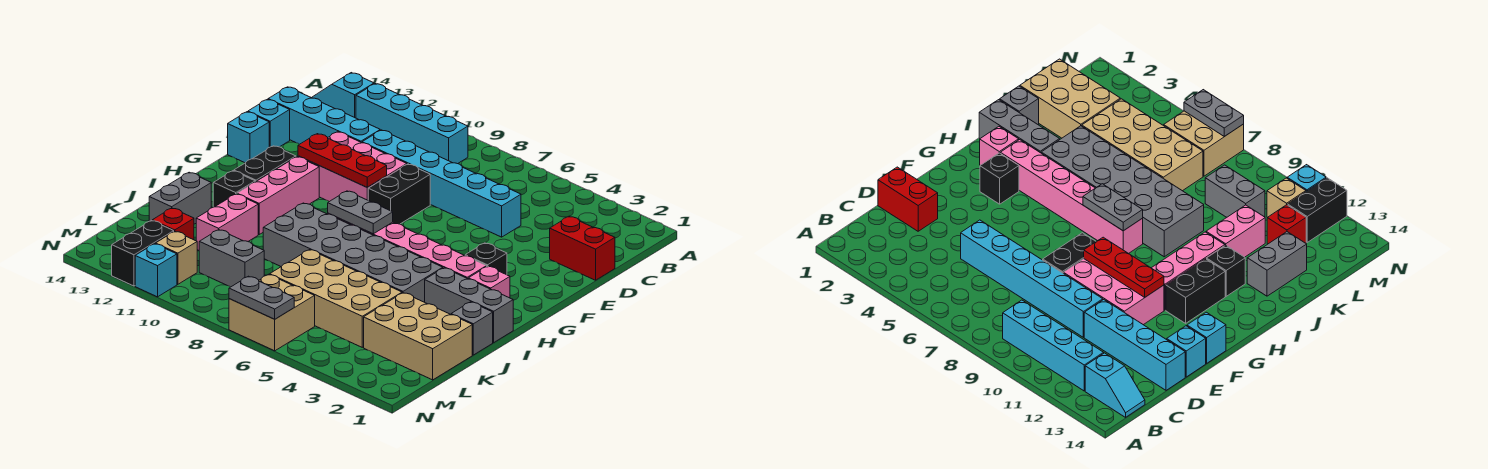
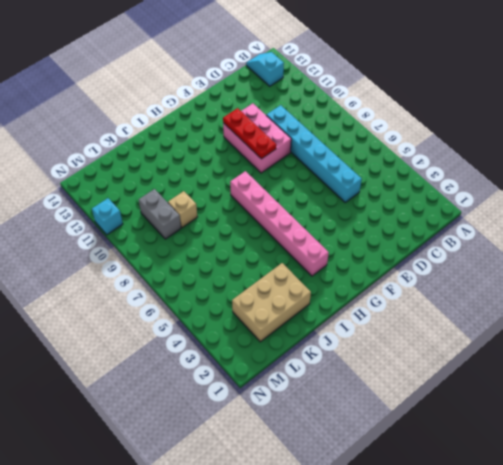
tan 2x3 brick [232,263,311,342] -> tan 2x3 brick turned to [364,293,472,380]
tan 1x1 brick [168,191,197,228] -> tan 1x1 brick moved to [156,231,197,284]
none -> cyan 1x4 brick [356,84,468,164]
none -> red 1x2 brick [550,216,615,280]
none -> cyan 1x4 brick [268,87,380,144]
none -> black 1x2 brick [368,164,430,224]

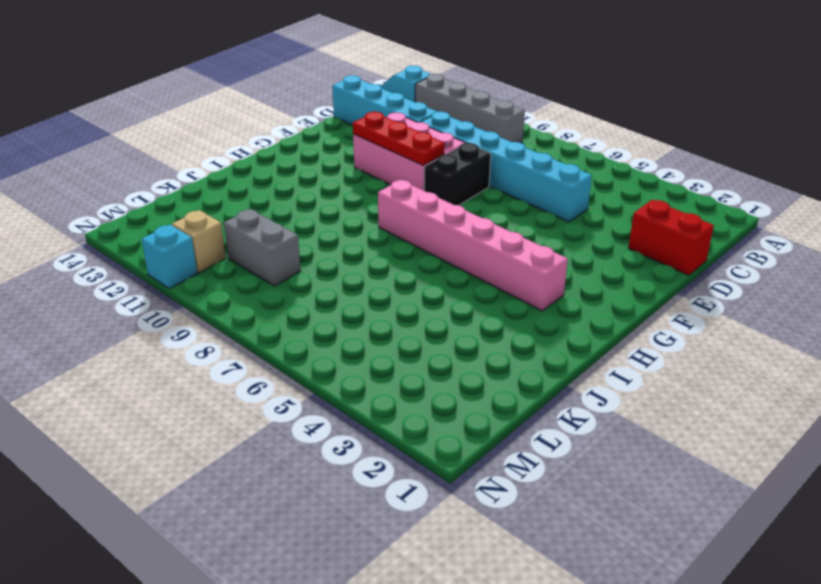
grey 1x4 brick [415,74,525,143] -> cyan 1x4 brick [356,84,468,164]
none -> cyan 1x1 brick [248,99,290,147]
none -> cyan 1x1 brick [228,112,269,163]
none -> black 1x1 brick [465,243,507,275]
none -> pink 1x3 brick [237,157,319,234]

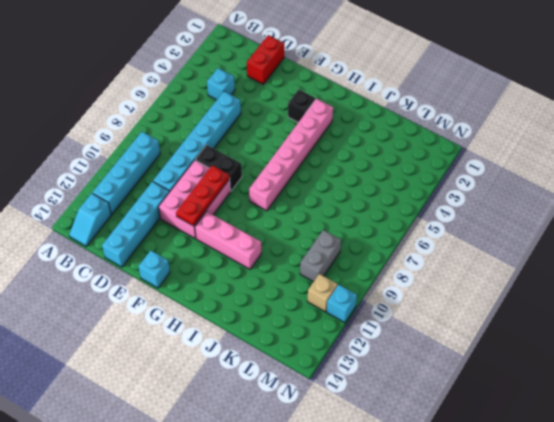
cyan 1x1 brick [207,68,235,100] -> cyan 1x1 brick moved to [248,99,290,147]
none -> black 1x2 brick [234,146,296,182]
none -> pink 1x1 brick [468,266,510,298]
none -> grey 1x3 brick [425,268,513,342]
none -> grey 2x6 brick [263,203,443,302]

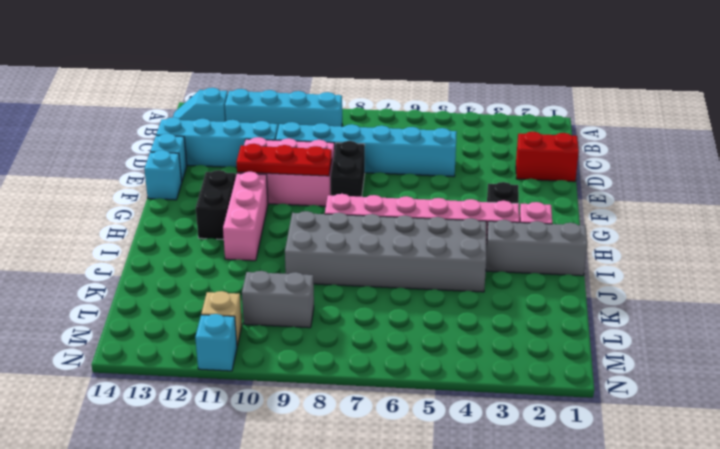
none -> black 1x1 brick [213,171,255,207]
none -> grey 1x1 brick [451,302,493,355]
none -> pink 1x2 brick [196,194,258,250]
none -> grey 1x2 brick [149,172,211,224]

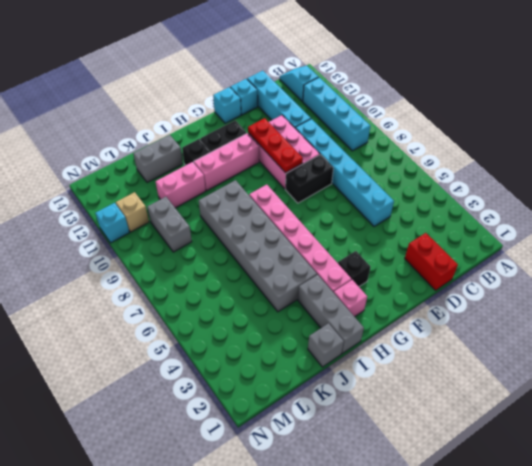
none -> tan 2x3 brick [364,293,472,380]
none -> tan 2x4 brick [270,250,402,347]
none -> red 1x1 brick [152,208,194,240]
none -> tan 2x2 brick [229,274,315,351]

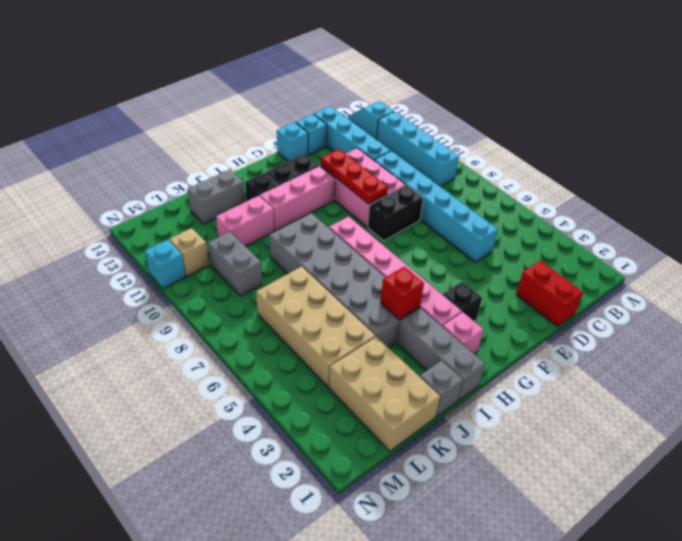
red 1x1 brick [380,267,424,320] -> red 1x1 brick moved to [152,208,194,240]
none -> tan 2x2 brick [229,274,315,351]
none -> black 1x2 brick [112,221,174,286]
none -> grey 1x2 plate [328,191,393,234]
none -> grey 1x2 plate [229,276,294,319]

